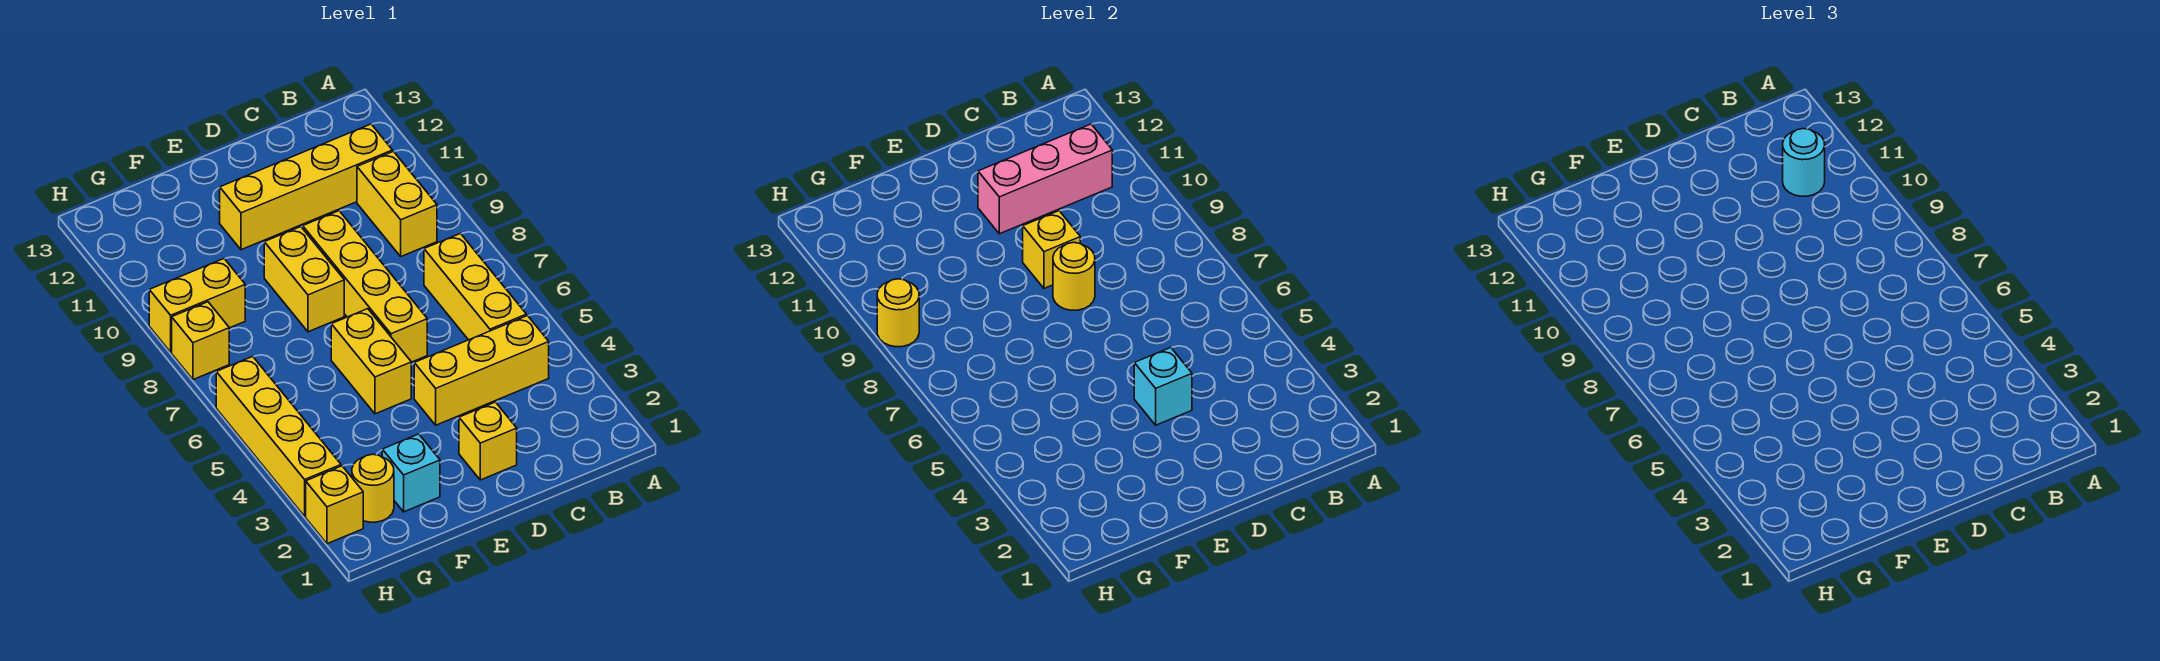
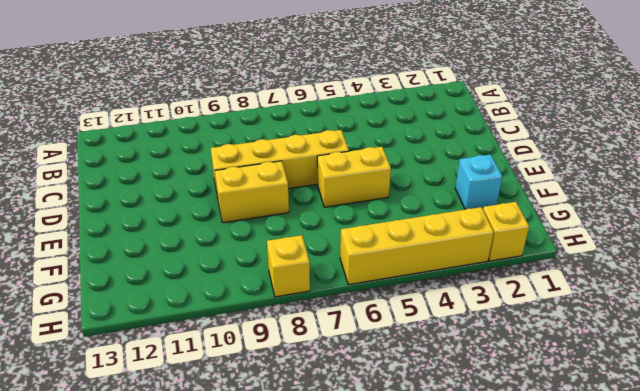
none -> yellow 1x3 brick [414,316,549,425]
none -> yellow 1x3 brick [424,234,526,340]
none -> yellow 1x2 brick [357,151,437,256]

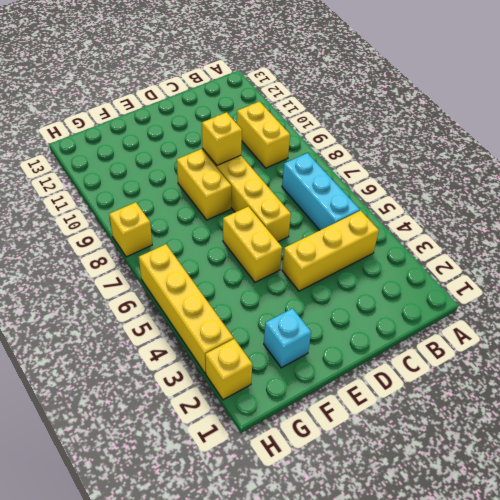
cyan 1x3 brick [282,153,360,230] -> yellow 1x3 brick [424,234,526,340]
none -> yellow 1x4 brick [220,124,392,250]
none -> yellow 1x1 brick [459,402,517,480]
none -> yellow 1x1 round brick [352,454,394,522]

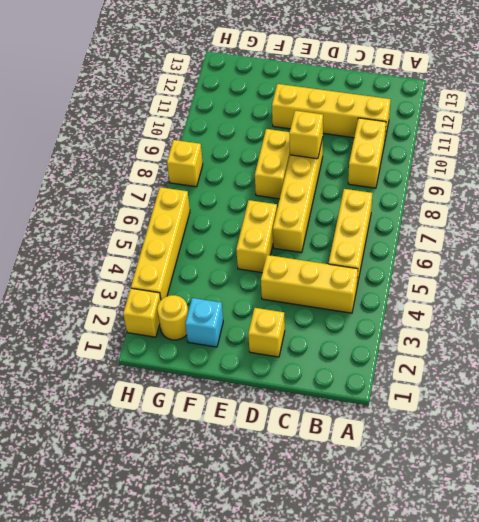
none -> yellow 1x2 brick [149,259,245,352]
none -> pink 1x3 brick [978,124,1112,234]
none -> cyan 1x1 brick [1134,347,1192,425]

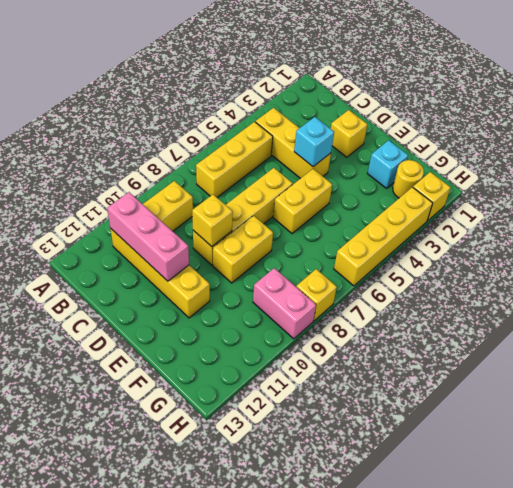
pink 1x2 brick [253,268,316,339] -> yellow 1x2 brick [149,259,245,352]
none -> yellow 1x1 round brick [1053,242,1095,310]
none -> yellow 1x1 round brick [877,279,919,347]
none -> cyan 1x1 round brick [1783,129,1825,196]

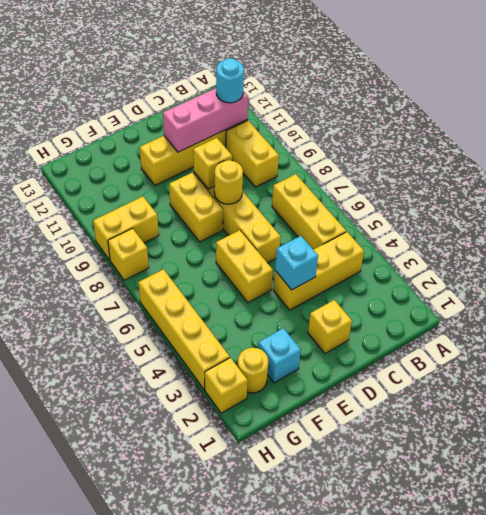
none -> yellow 1x1 round brick [877,279,919,347]

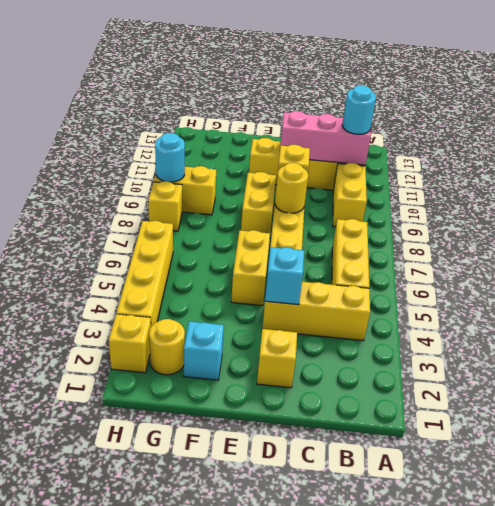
cyan 1x1 round brick [155,133,185,182] -> yellow 1x1 round brick [877,279,919,347]

